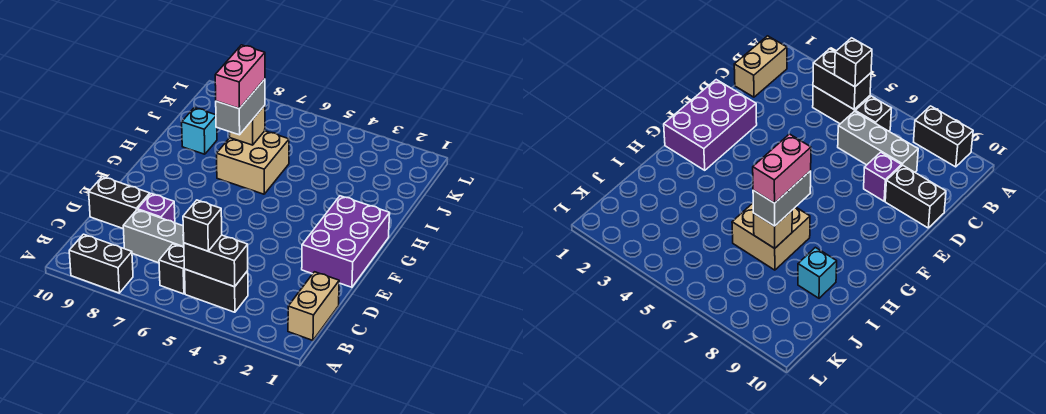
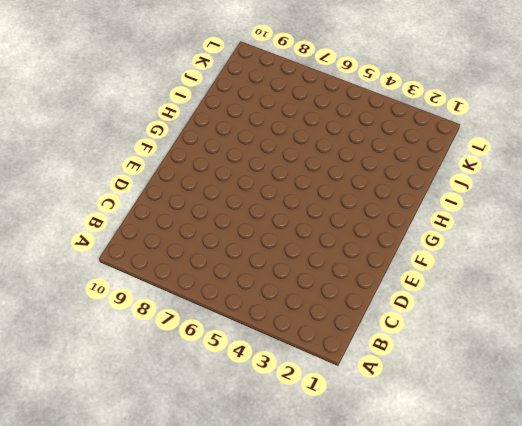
none -> black 1x2 brick [69,234,133,293]
none -> tan 1x2 brick [288,272,339,340]
none -> black 1x2 brick [185,269,248,312]

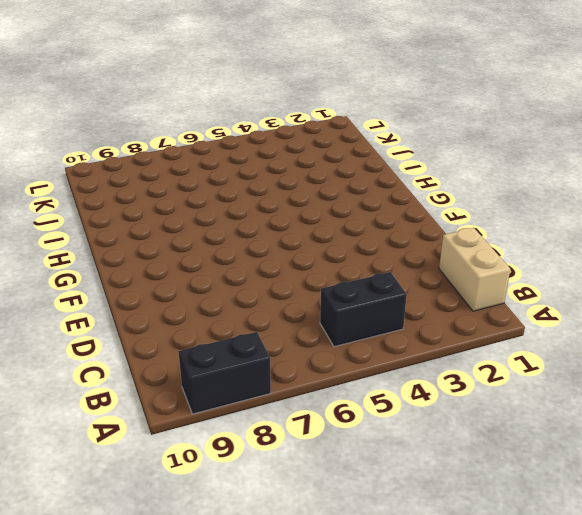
none -> black 1x1 brick [159,244,185,294]
none -> grey 1x3 brick [123,210,184,263]
none -> purple 1x1 brick [138,194,175,223]

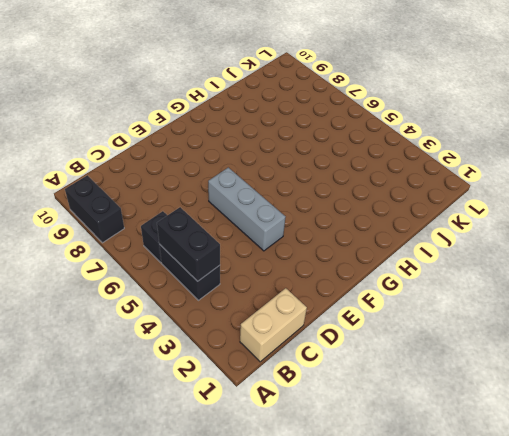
grey 1x3 brick [208,167,285,251] -> grey 1x3 brick moved to [123,210,184,263]
none -> purple 1x1 brick [138,194,175,223]
none -> black 1x2 brick [89,177,150,228]
none -> purple 2x3 brick [302,196,390,287]

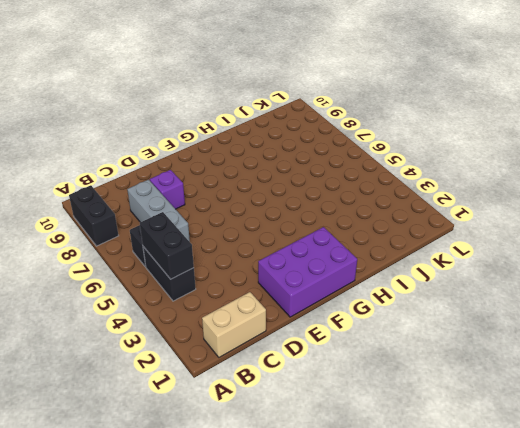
none -> black 1x2 brick [89,177,150,228]
none -> tan 2x2 brick [217,131,289,194]
none -> cyan 1x1 brick [182,108,217,154]

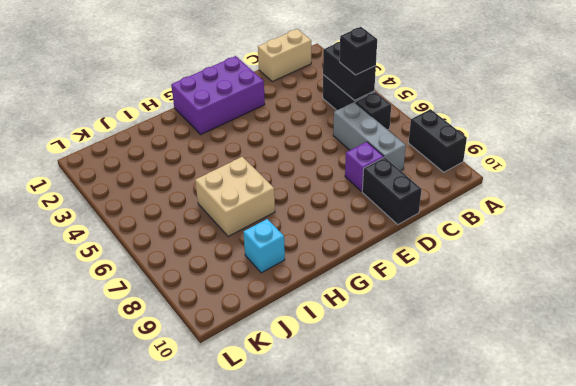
none -> tan 1x1 brick [230,105,265,145]
none -> grey 1x2 brick [216,79,265,135]
none -> pink 1x2 brick [215,45,265,108]

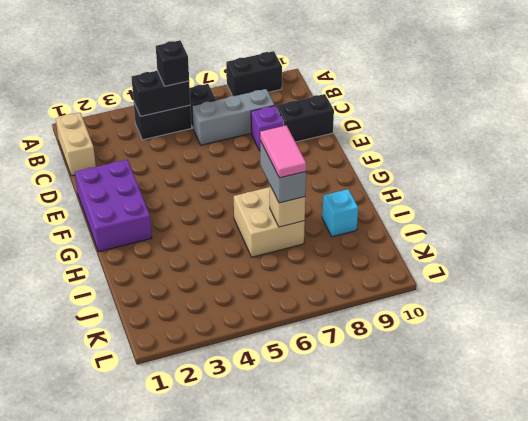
pink 1x2 tile [260,125,306,178] -> pink 1x2 brick [215,45,265,108]

